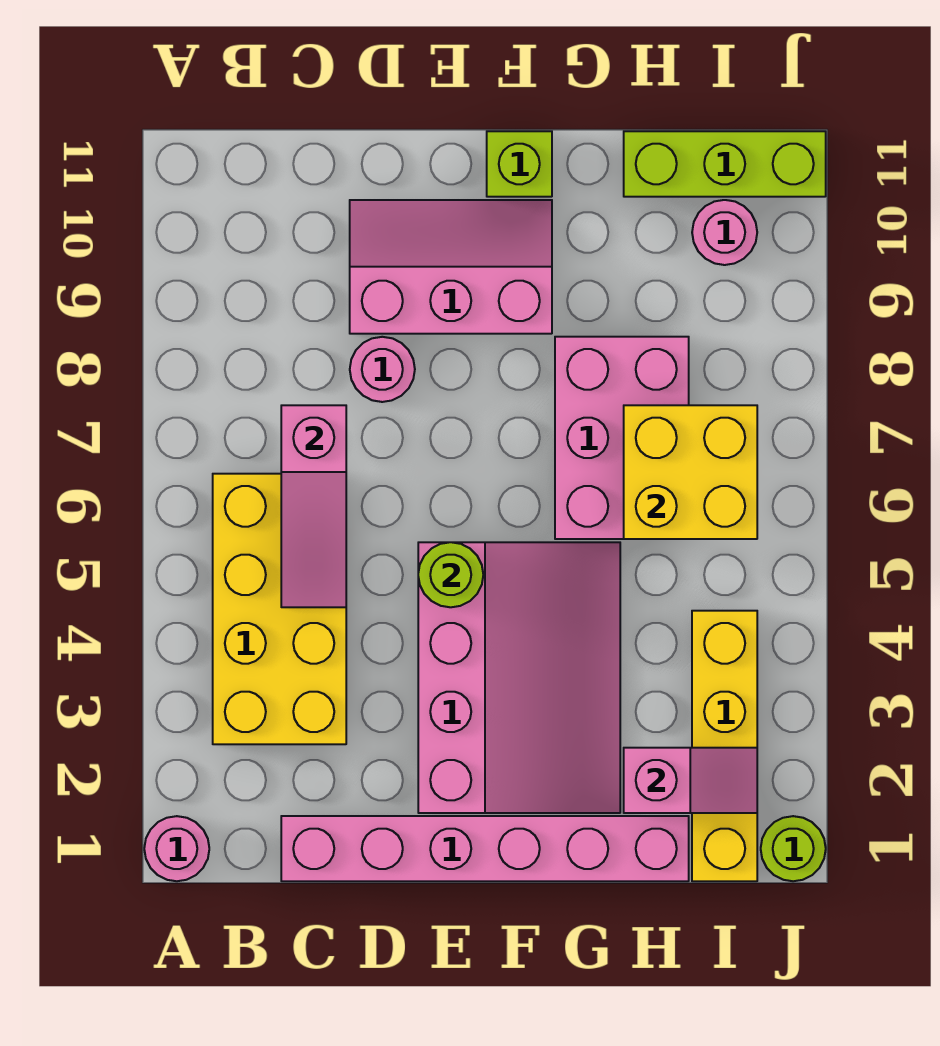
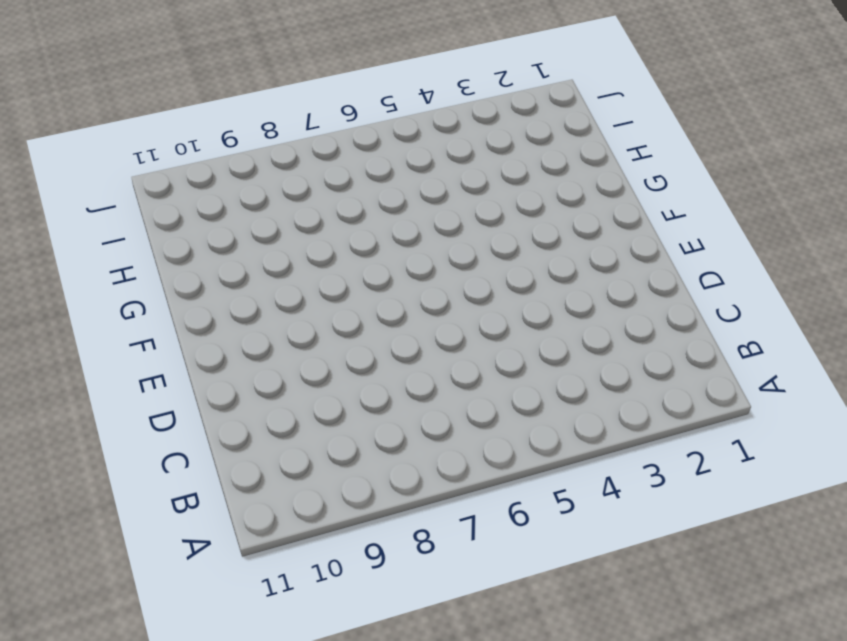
none -> pink 1x1 round brick [144,816,209,881]
none -> yellow 2x4 brick [213,474,346,744]
none -> pink 1x6 brick [281,816,689,881]

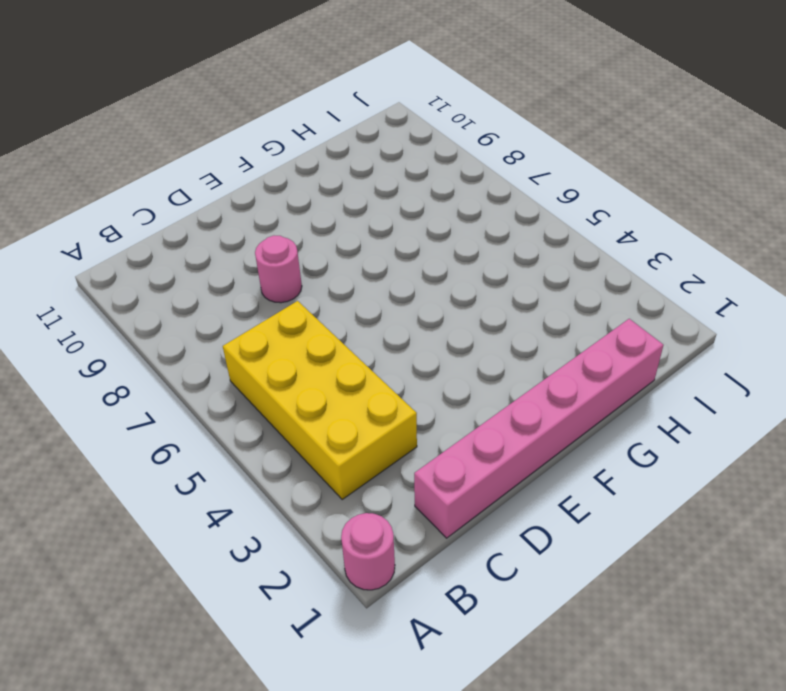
none -> pink 2x3 slope [350,200,552,334]
none -> pink 3x4 slope [418,542,620,813]
none -> lime 1x1 brick [487,131,552,197]

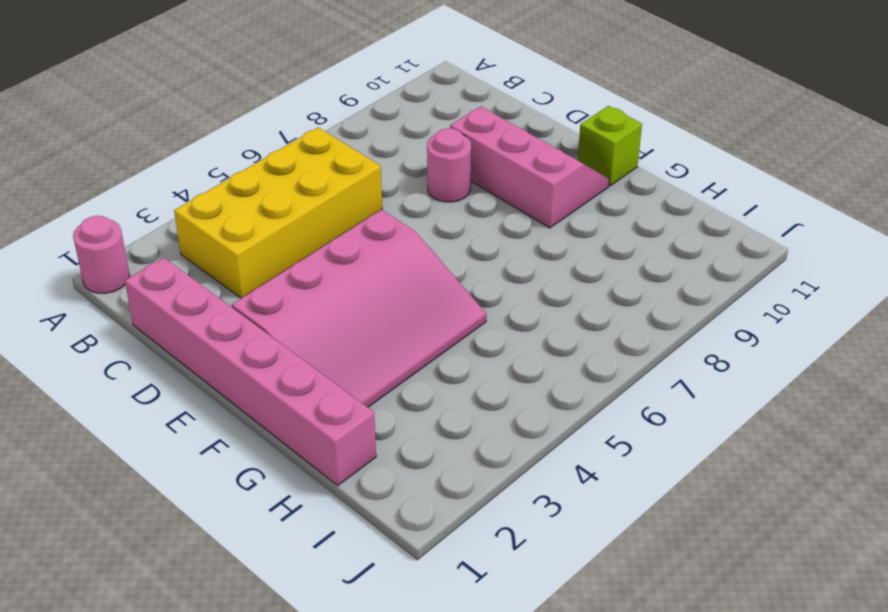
none -> pink 2x3 brick [555,337,689,539]
none -> lime 1x3 brick [624,131,826,197]
none -> yellow 1x4 brick [692,611,757,881]

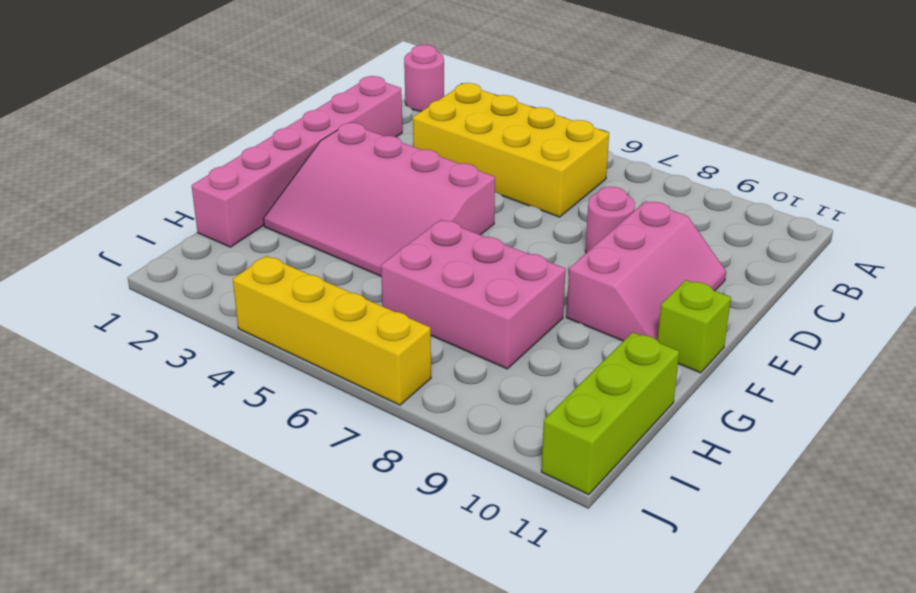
yellow 1x4 brick [233,256,431,405] -> yellow 1x4 brick moved to [692,611,757,881]
none -> pink 1x1 round brick [692,200,757,265]
none -> lime 1x1 round brick [761,816,826,881]
none -> pink 1x3 slope [281,405,346,607]

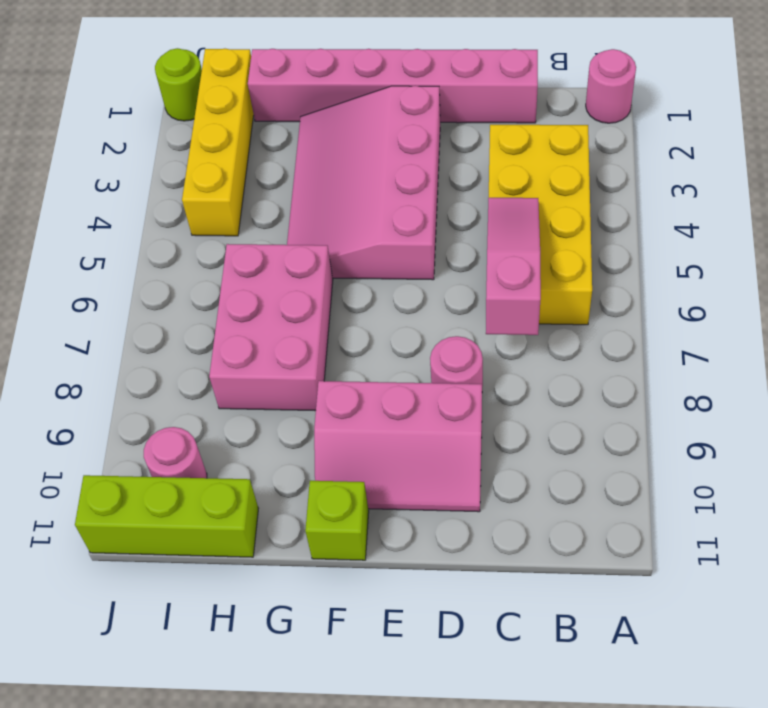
none -> lime 1x1 round brick [418,542,483,607]
none -> pink 1x2 slope [624,748,757,813]
none -> yellow 2x2 brick [624,405,757,539]

